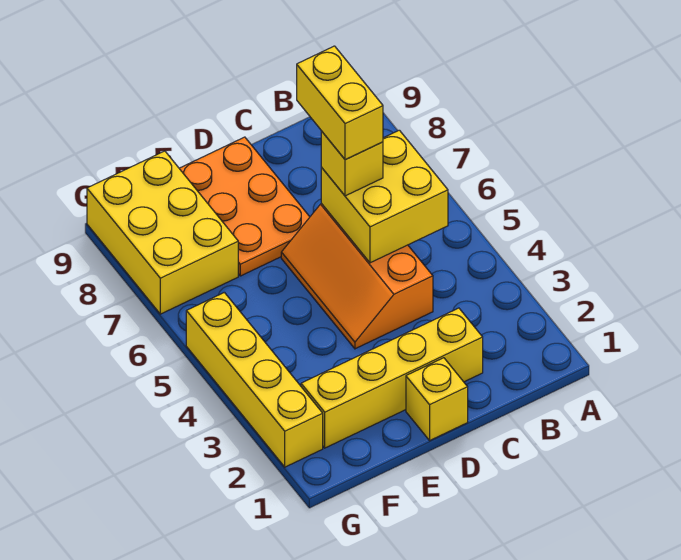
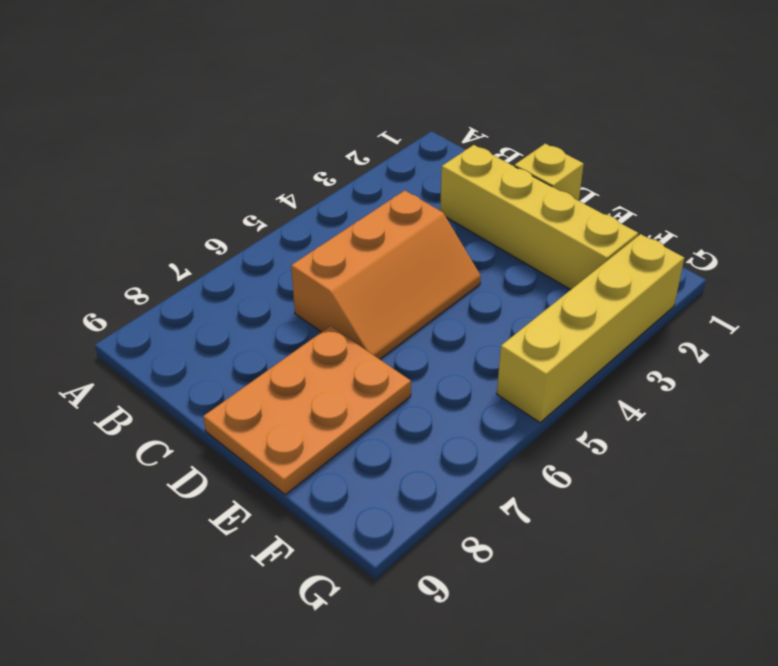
none -> yellow 2x3 brick [87,151,238,314]
none -> yellow 2x2 brick [321,130,448,263]

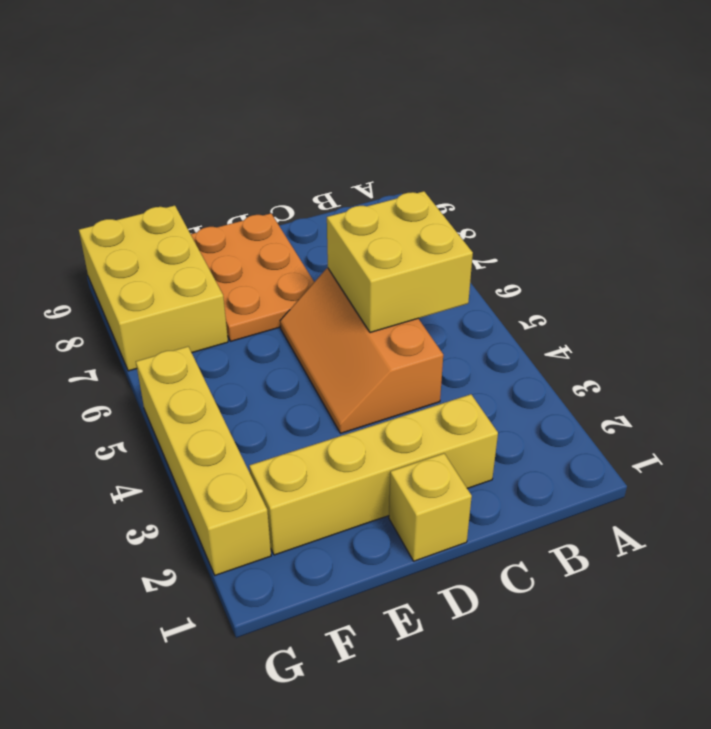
none -> yellow 1x1 brick [321,131,383,196]
none -> yellow 1x2 brick [297,46,383,160]

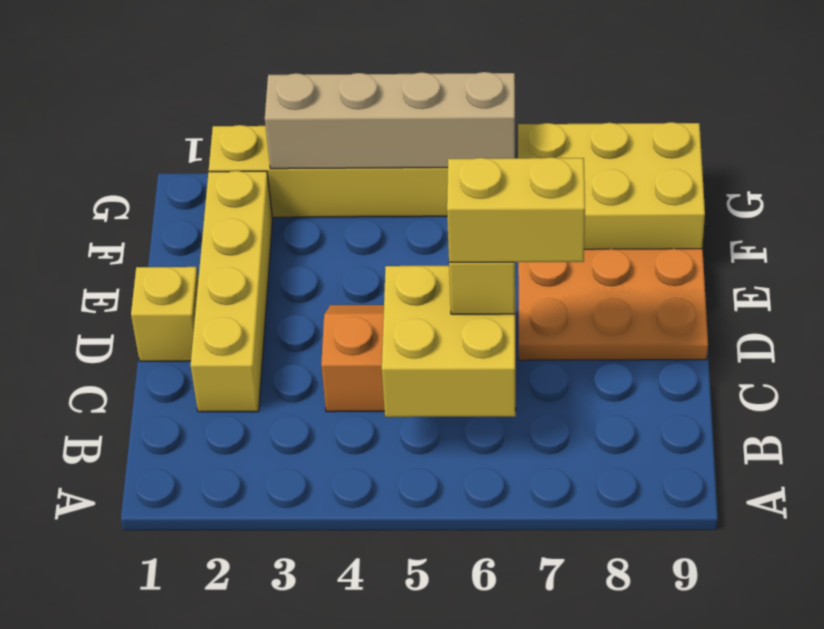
tan 1x4 brick [265,72,515,169] -> none

